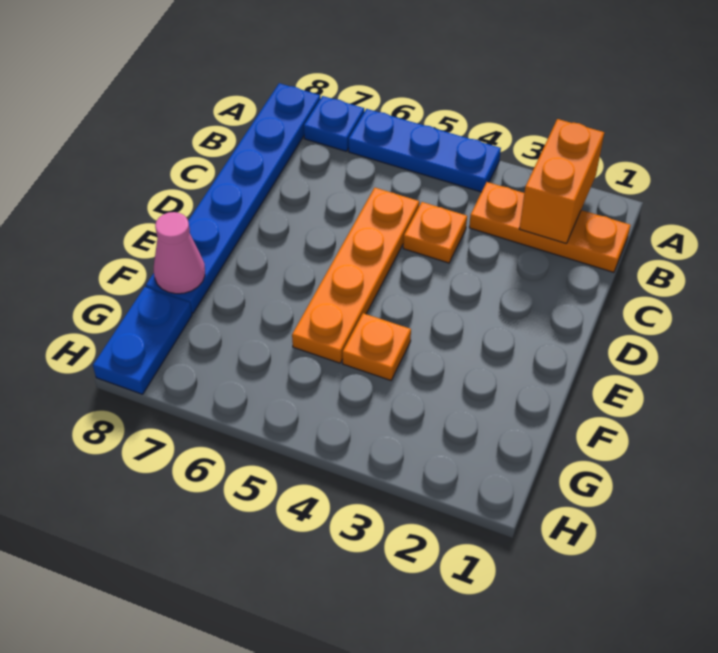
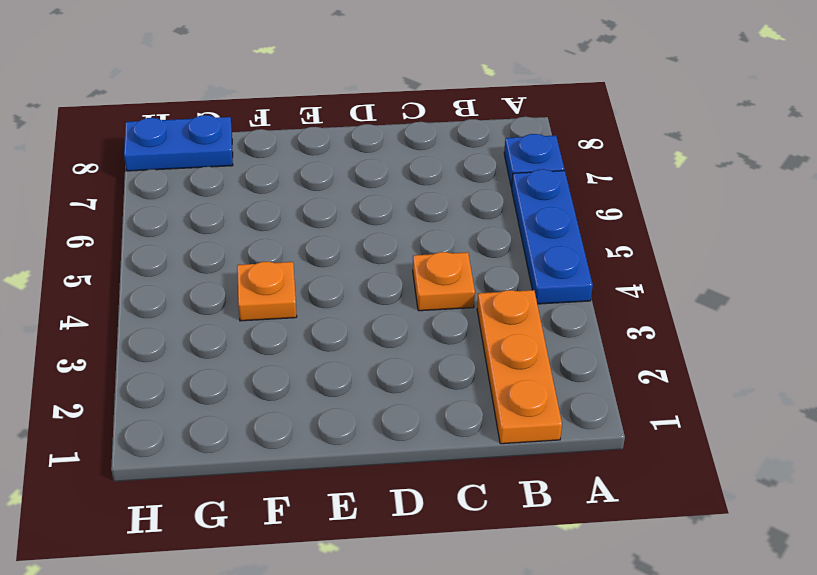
none -> blue 1x6 plate [146,83,320,313]
none -> orange 1x4 plate [292,188,419,363]

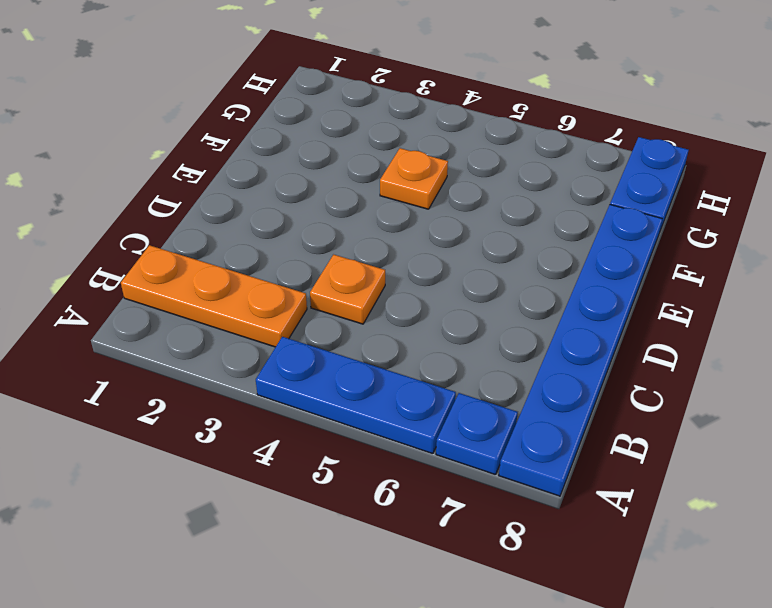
none -> orange 1x4 plate [292,188,419,363]
none -> orange 1x2 brick [519,119,604,243]

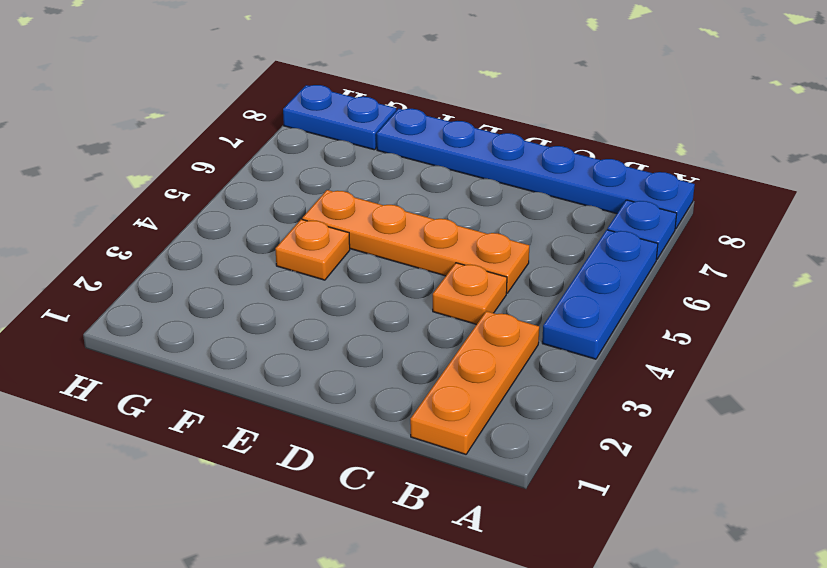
none -> orange 1x2 brick [519,119,604,243]
none -> pink 1x1 cone [154,212,205,294]

